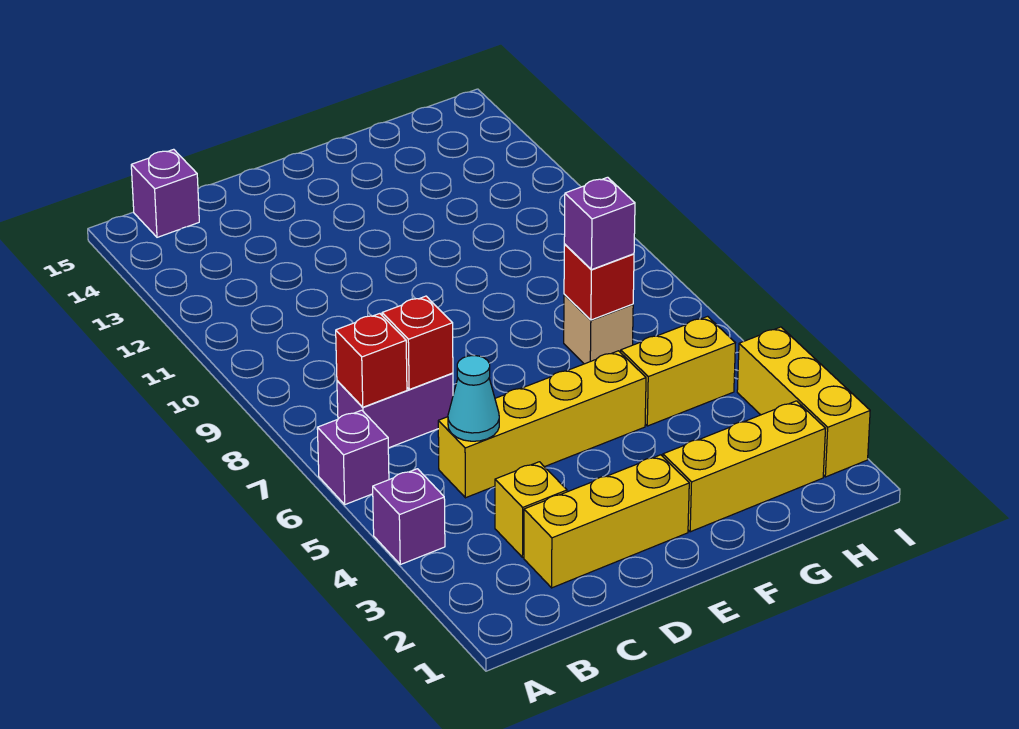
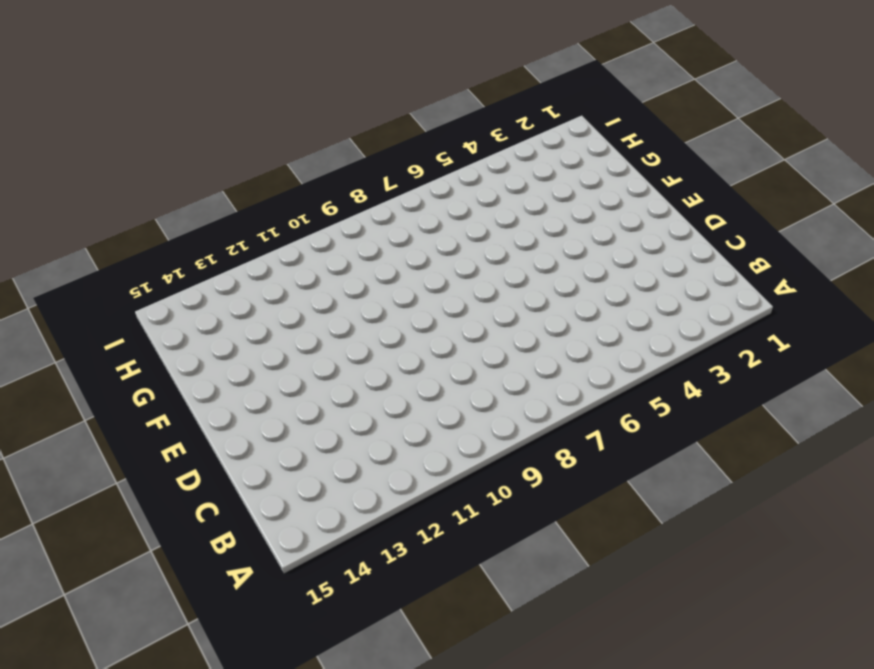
none -> purple 1x1 brick [373,469,445,564]
none -> purple 1x1 brick [317,410,389,505]
none -> purple 1x2 brick [337,373,453,448]

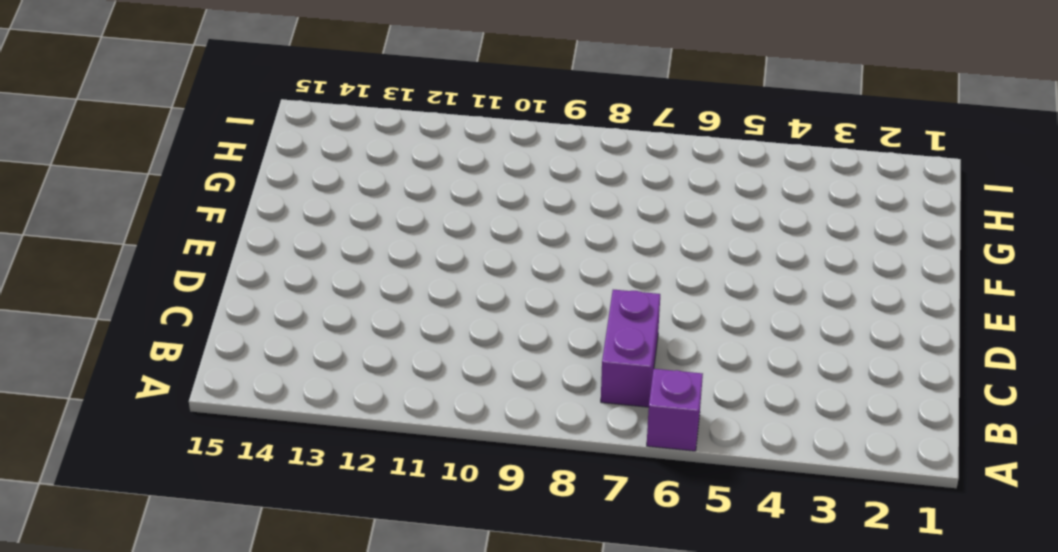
none -> purple 1x1 brick [373,469,445,564]
none -> purple 1x1 brick [131,149,199,237]
none -> yellow 1x3 brick [524,455,689,588]

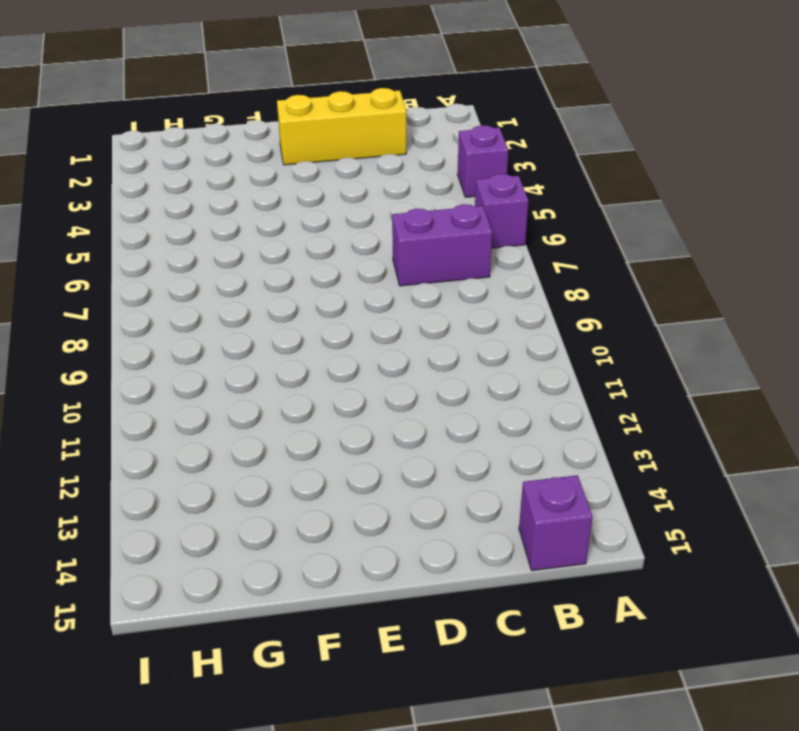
none -> yellow 1x1 brick [495,462,567,557]
none -> yellow 1x4 brick [438,351,646,498]
none -> yellow 1x3 brick [663,401,826,532]

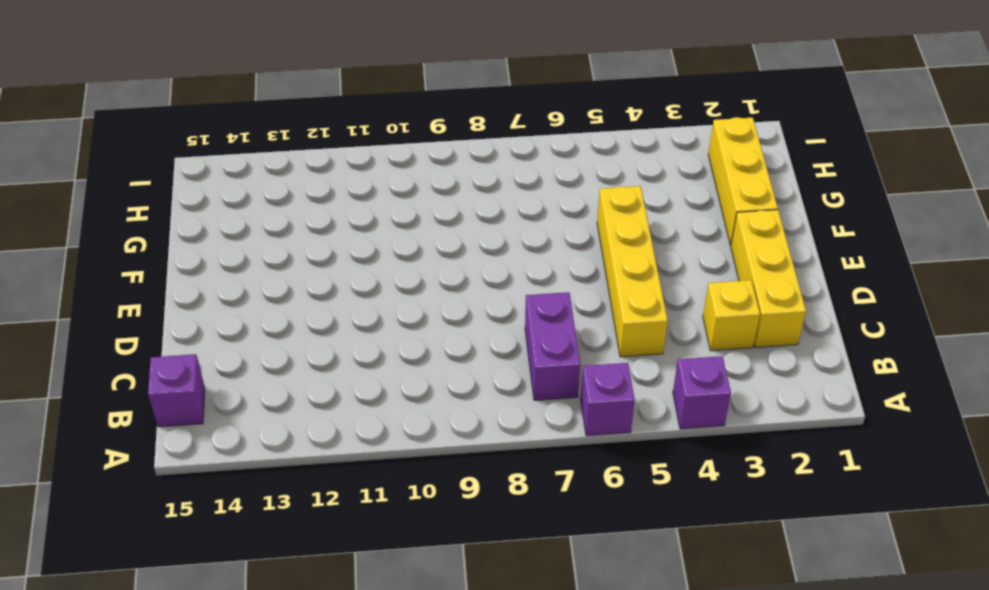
none -> yellow 1x2 brick [621,316,735,426]
none -> tan 1x1 brick [564,294,633,364]
none -> yellow 1x3 brick [737,327,870,477]

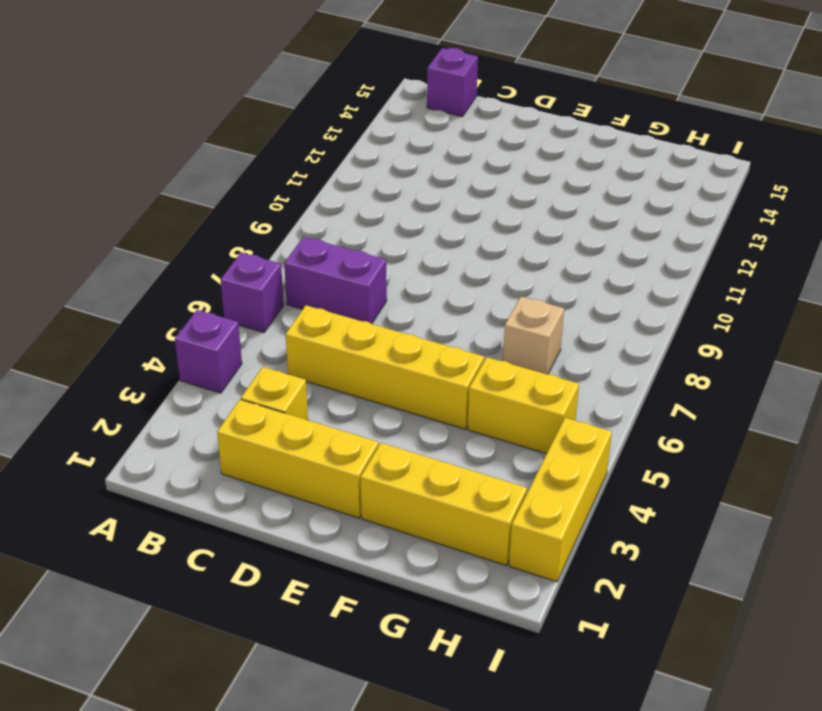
none -> red 1x1 brick [336,314,407,407]
none -> cyan 1x1 cone [448,356,499,441]
none -> red 1x1 brick [382,296,453,389]

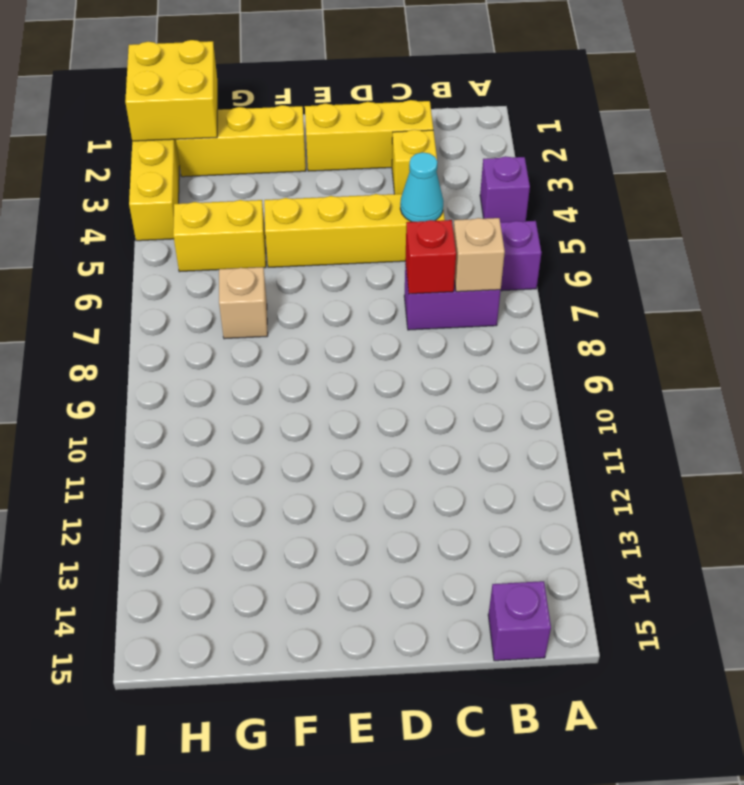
tan 1x1 brick [453,218,505,292] -> red 1x1 brick [336,314,407,407]
yellow 2x2 brick [125,40,217,141] -> none
none -> red 1x1 brick [564,244,634,320]
none -> purple 1x1 brick [564,177,635,270]

